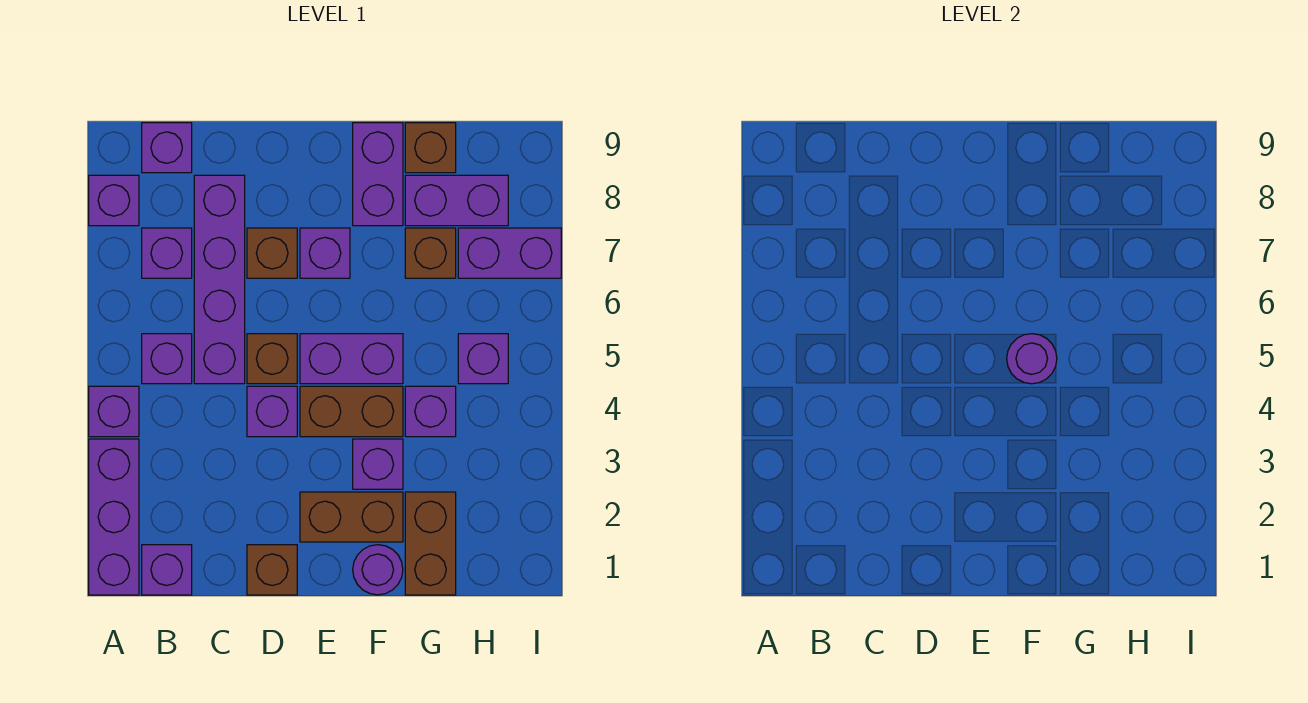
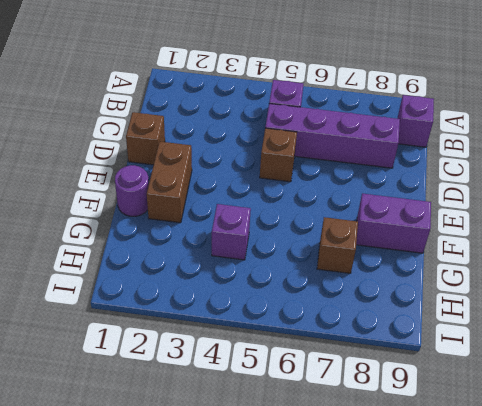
none -> purple 1x3 brick [89,439,139,595]
none -> purple 1x1 brick [89,386,139,437]
none -> purple 1x1 brick [89,175,139,226]

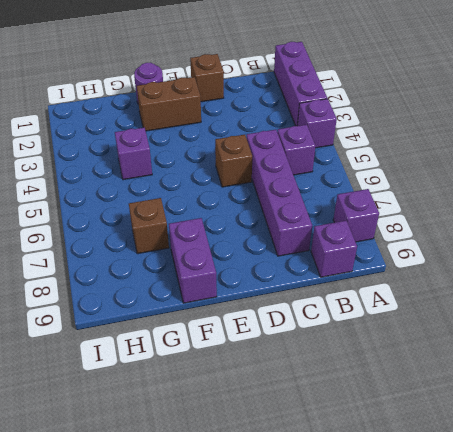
none -> purple 1x1 brick [142,545,192,595]
none -> purple 1x1 brick [142,228,192,278]
none -> purple 1x1 brick [247,386,297,437]

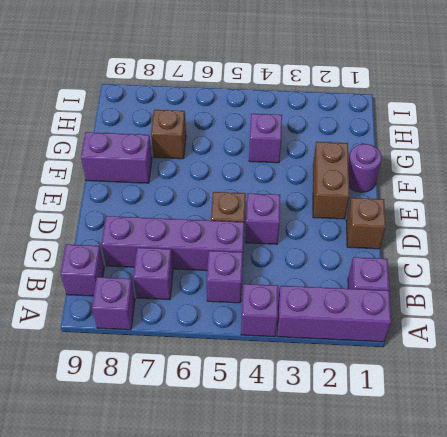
none -> brown 1x1 brick [247,228,297,278]
none -> brown 1x2 brick [300,386,403,437]
none -> purple 1x2 brick [300,334,403,384]

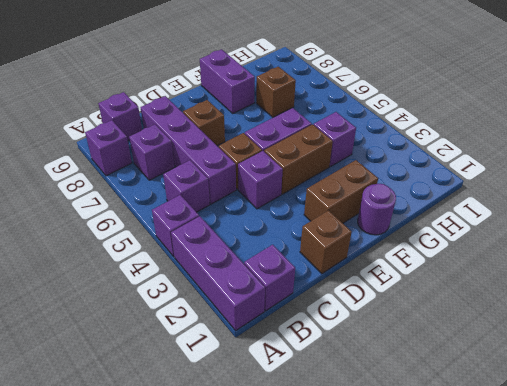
none -> purple 1x1 brick [300,228,350,278]
none -> purple 1x1 brick [353,439,403,489]
none -> brown 1x2 brick [405,492,456,595]

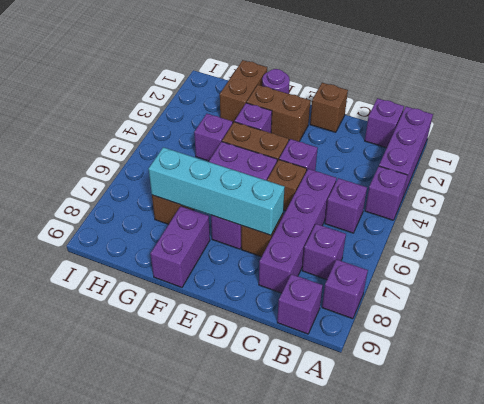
cyan 1x4 brick [149,147,285,235] -> none
none -> purple 1x2 brick [405,175,508,226]
none -> brown 1x1 brick [405,123,456,173]
none -> purple 1x1 brick [458,334,508,384]

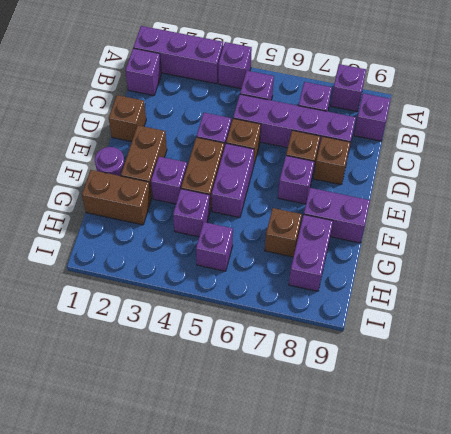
brown 1x1 brick [314,136,350,185] -> brown 1x1 brick moved to [405,123,456,173]
none -> purple 1x2 brick [458,228,561,278]
none -> purple 1x1 round brick [1007,334,1057,384]

